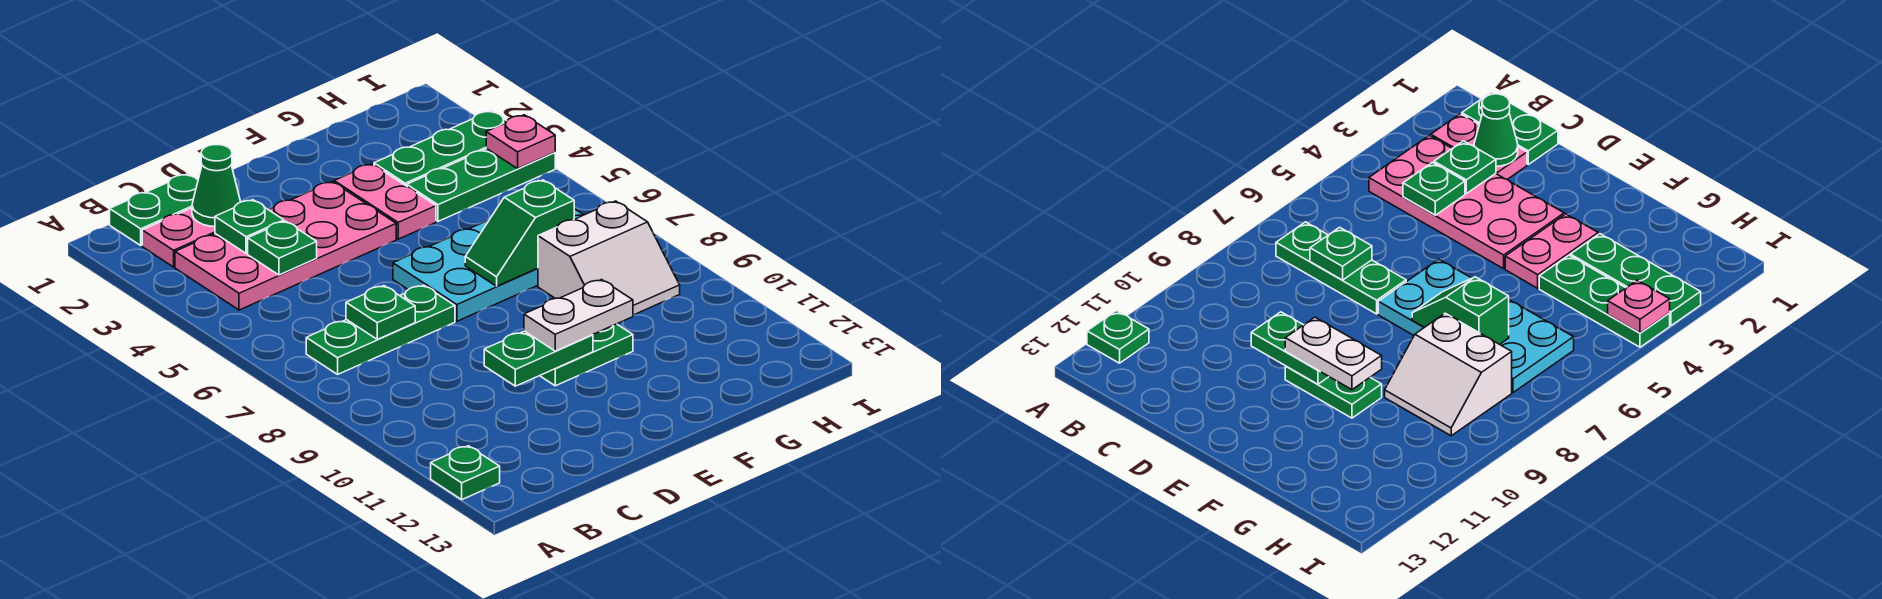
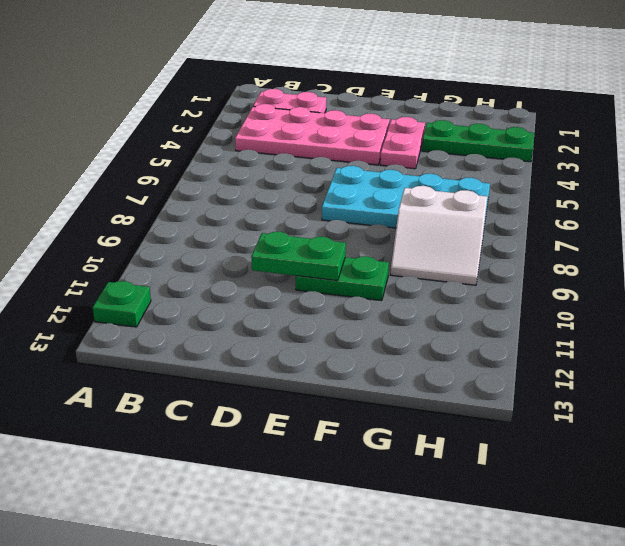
none -> green 1x2 plate [110,174,198,245]
none -> green 1x3 plate [306,285,455,374]
none -> green 1x3 plate [407,149,555,221]

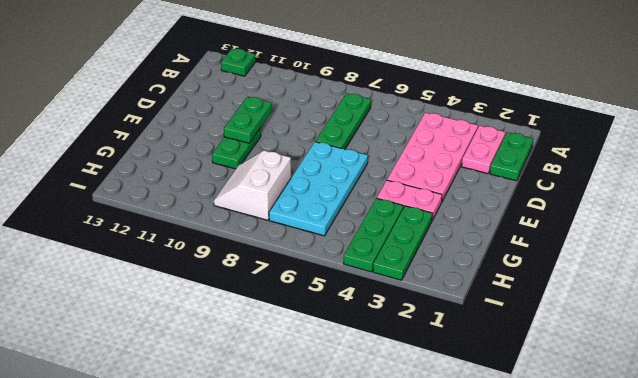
none -> green 1x1 cone [192,145,241,227]
none -> green 1x1 plate [215,200,284,253]
none -> green 1x1 plate [248,221,317,275]

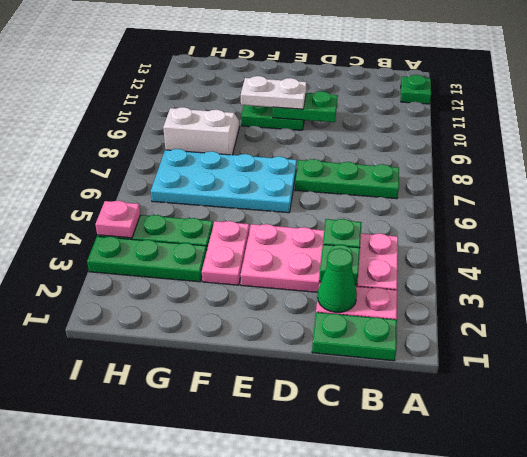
none -> green 1x1 plate [346,286,415,339]
none -> green 1x2 slope [465,180,574,286]

